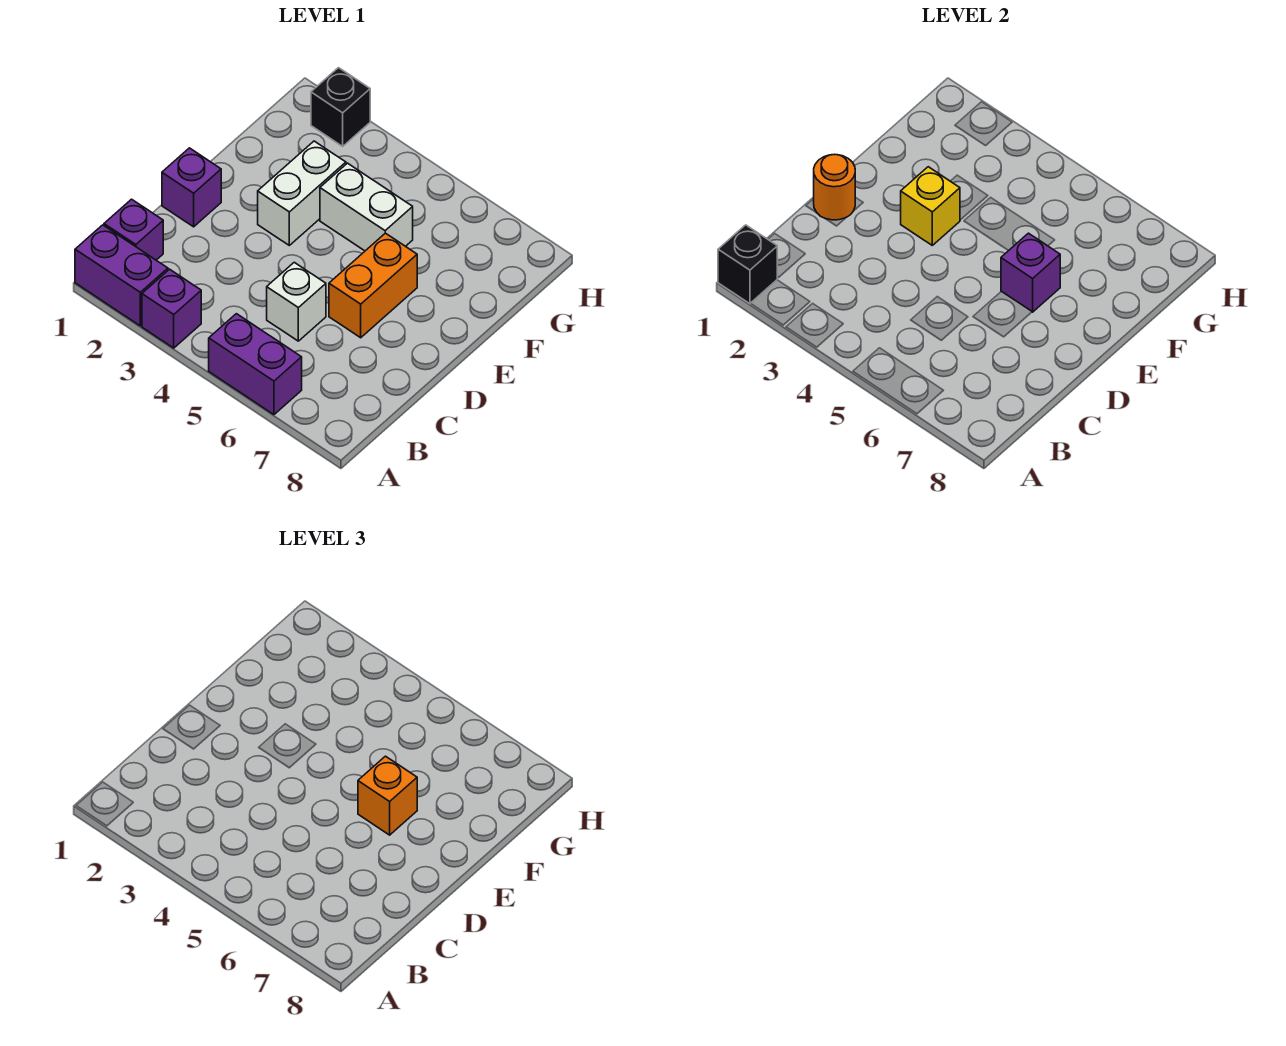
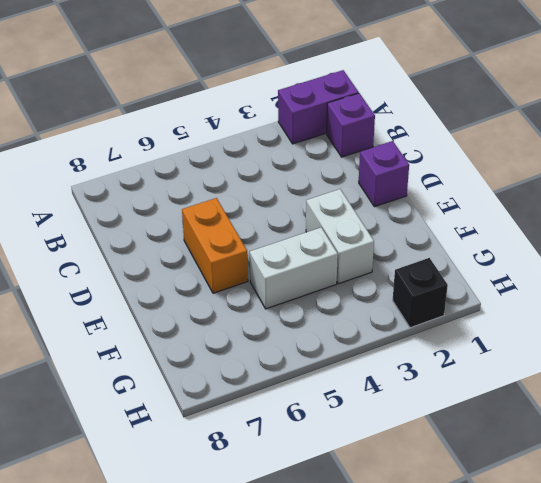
none -> purple 1x1 brick [142,269,201,348]
none -> purple 1x2 brick [209,314,302,414]
none -> white 1x1 brick [267,262,326,341]

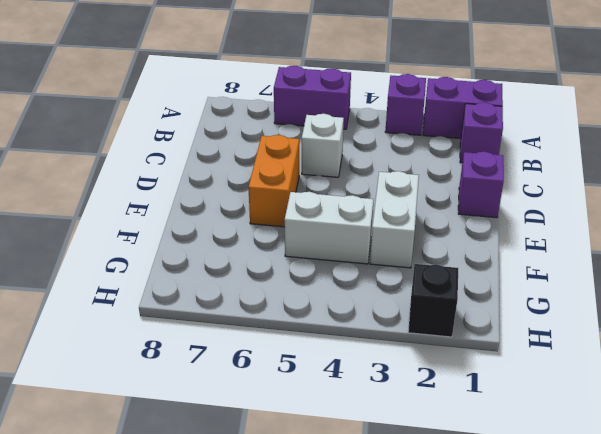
none -> black 1x1 brick [718,225,777,304]
none -> orange 1x1 round brick [814,154,855,220]
none -> yellow 1x1 brick [901,167,960,245]

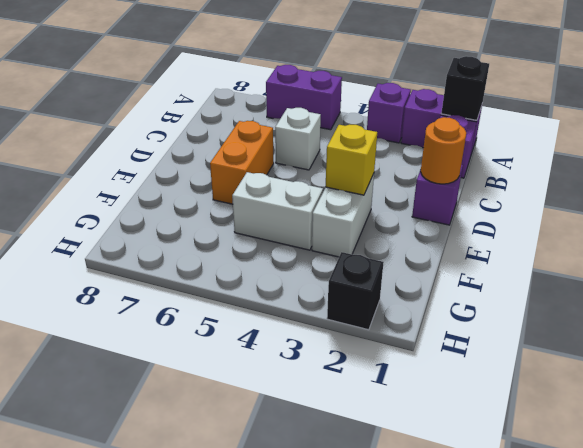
none -> purple 1x1 brick [1001,233,1060,312]
none -> orange 1x1 brick [358,756,417,835]

